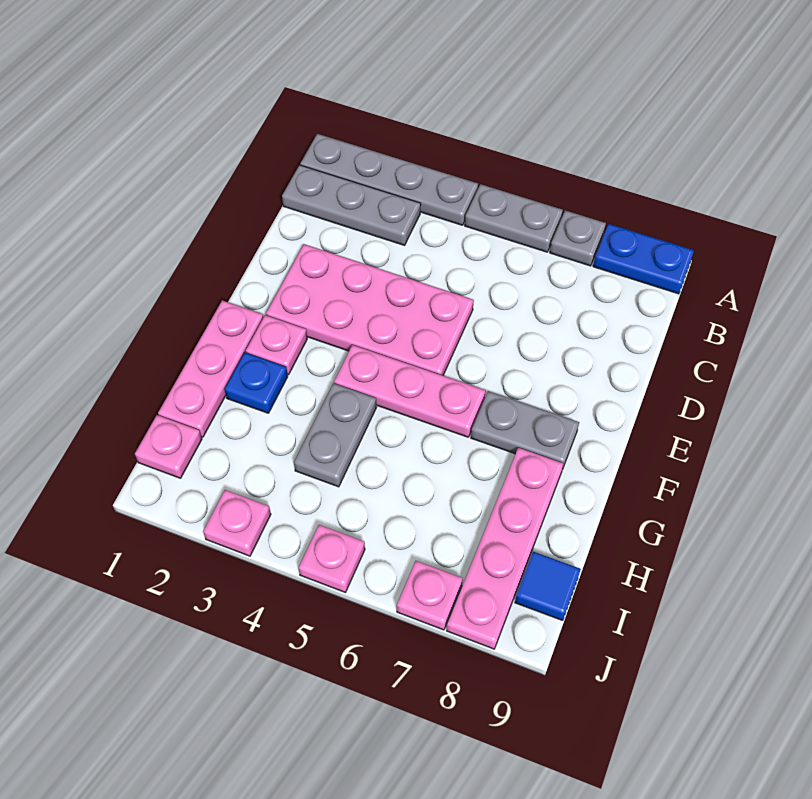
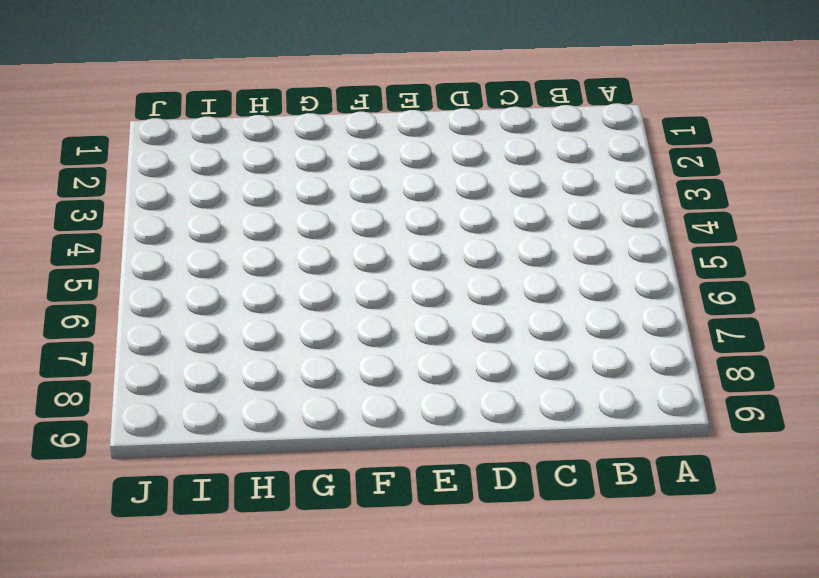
none -> grey 1x4 plate [300,134,478,225]
none -> grey 1x2 plate [465,184,563,252]
none -> grey 1x1 plate [550,210,606,266]

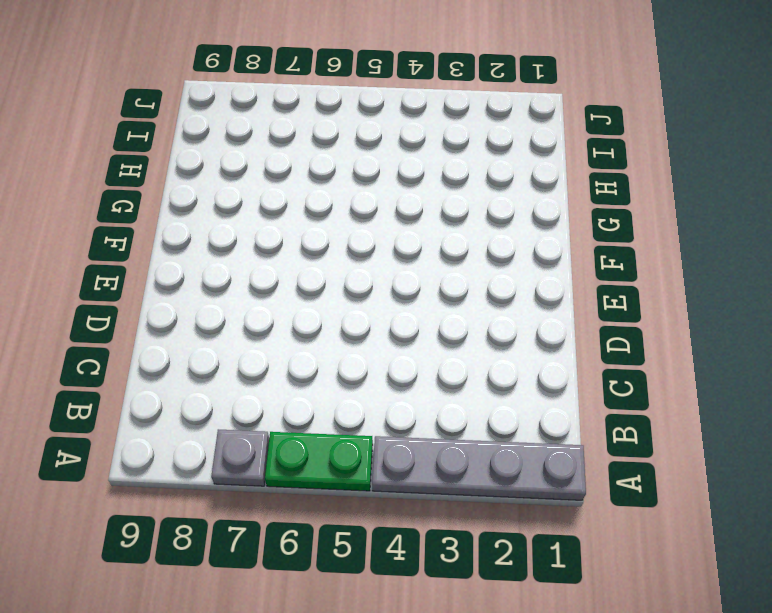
green 1x2 plate [265,432,373,491] -> grey 1x2 plate [465,184,563,252]
none -> blue 1x2 plate [593,224,694,294]
none -> grey 1x3 plate [282,165,421,245]
none -> pink 2x4 plate [266,244,474,375]

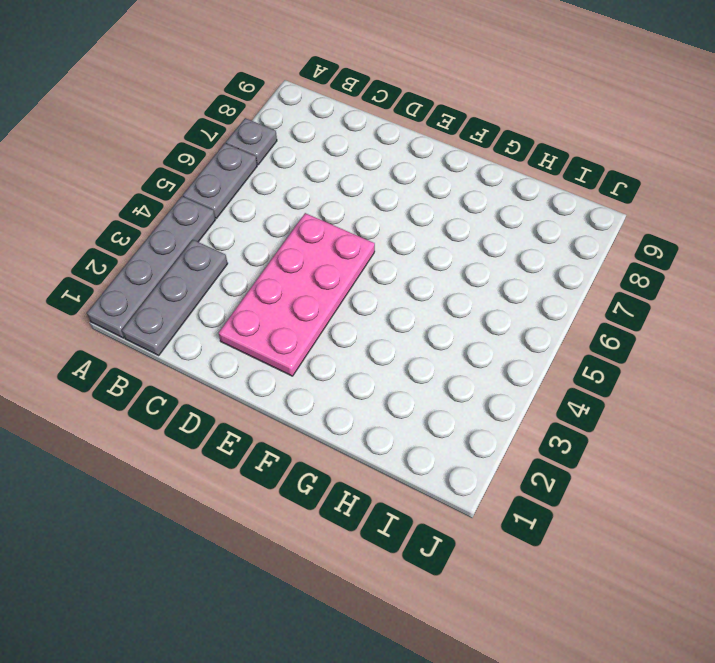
none -> blue 1x2 plate [593,224,694,294]
none -> pink 1x3 plate [158,300,263,437]
none -> pink 1x1 plate [246,315,307,375]

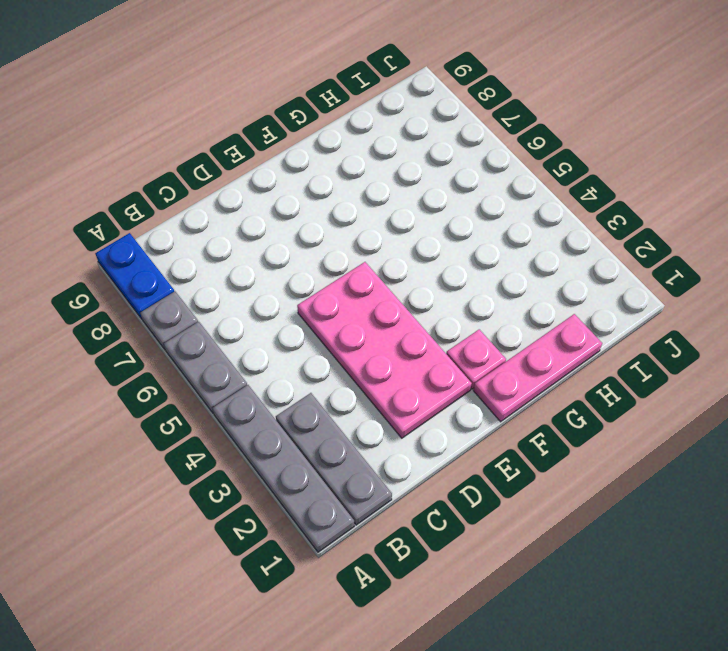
none -> pink 1x3 plate [334,345,486,437]
none -> grey 1x2 plate [471,391,579,467]
none -> blue 1x1 plate [224,352,288,413]

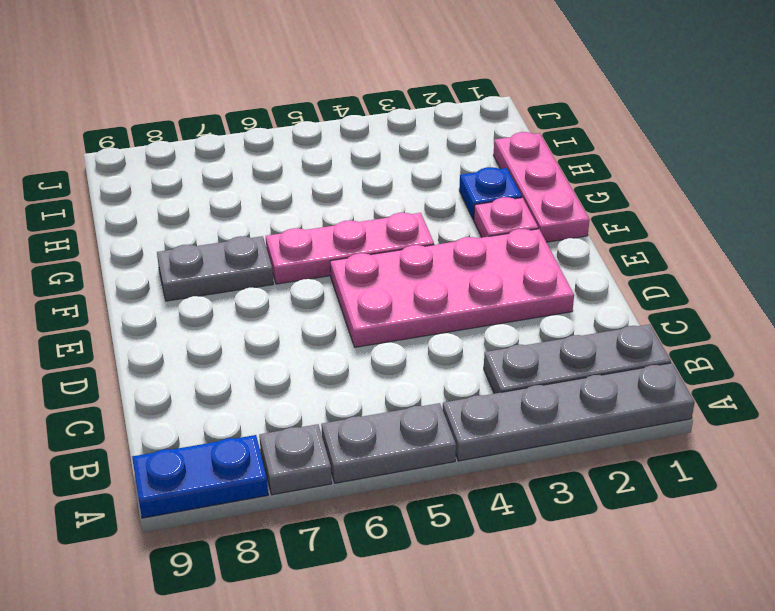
none -> grey 1x2 plate [294,383,377,487]
none -> pink 1x4 plate [447,448,563,649]
none -> pink 1x1 plate [135,415,202,478]

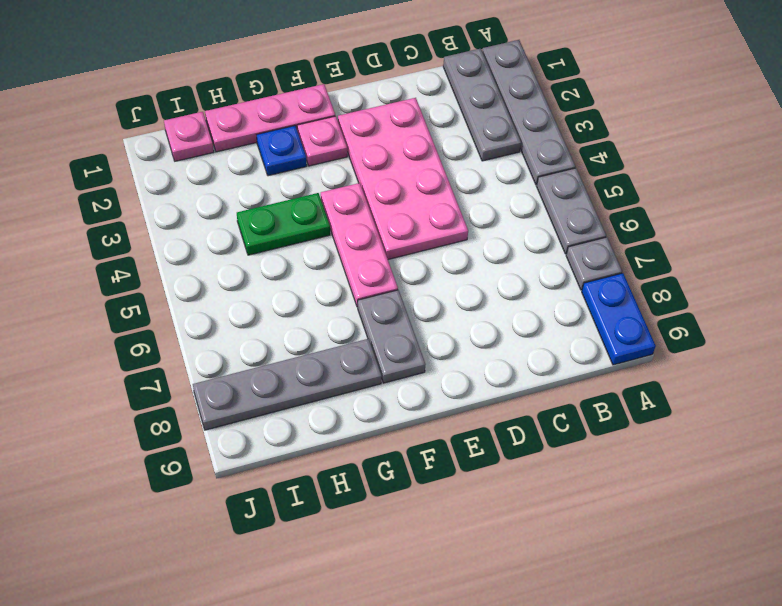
green 1x2 plate [237,193,330,255] -> grey 1x2 plate [294,383,377,487]
grey 1x4 plate [193,339,382,430] -> pink 1x4 plate [447,448,563,649]
none -> blue 1x1 tile [515,552,581,620]
none -> pink 1x1 plate [203,490,271,556]
none -> pink 1x1 plate [298,525,365,593]

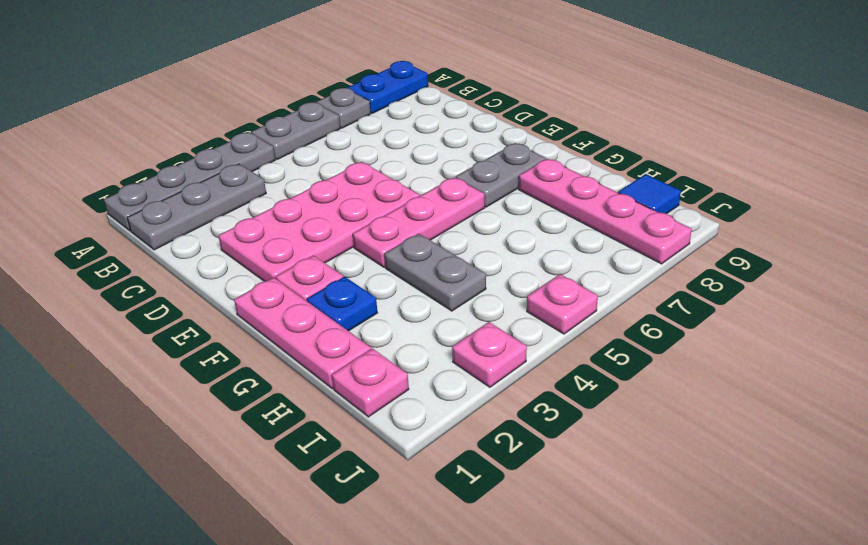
none -> pink 1x1 plate [397,561,463,630]

